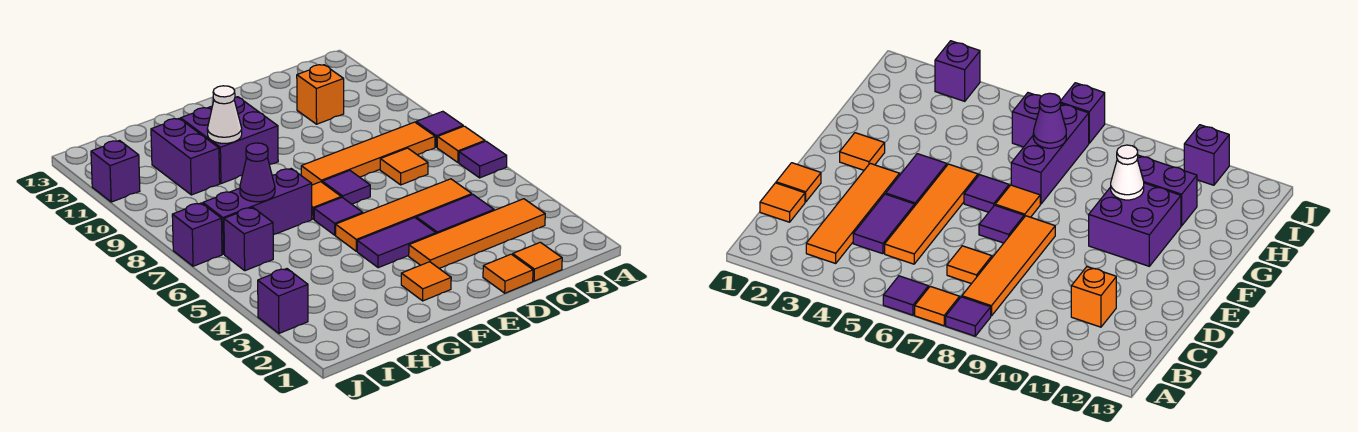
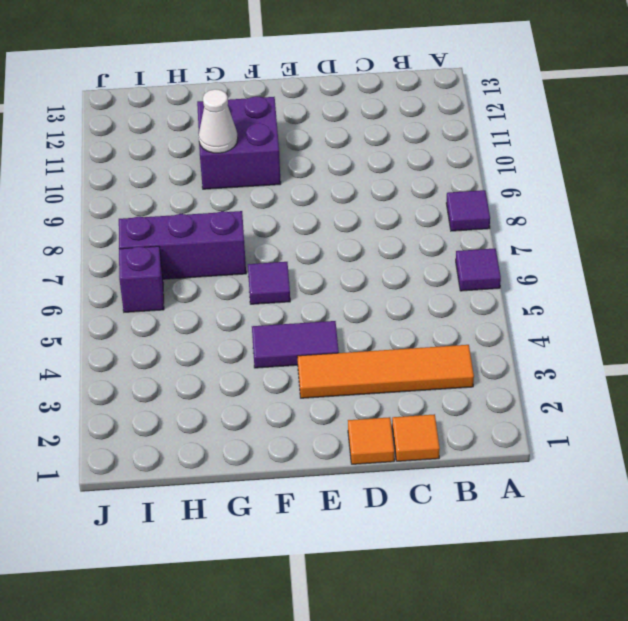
none -> orange 1x1 tile [437,126,485,162]
none -> orange 1x4 tile [301,122,435,185]
none -> purple 1x2 tile [416,195,494,234]

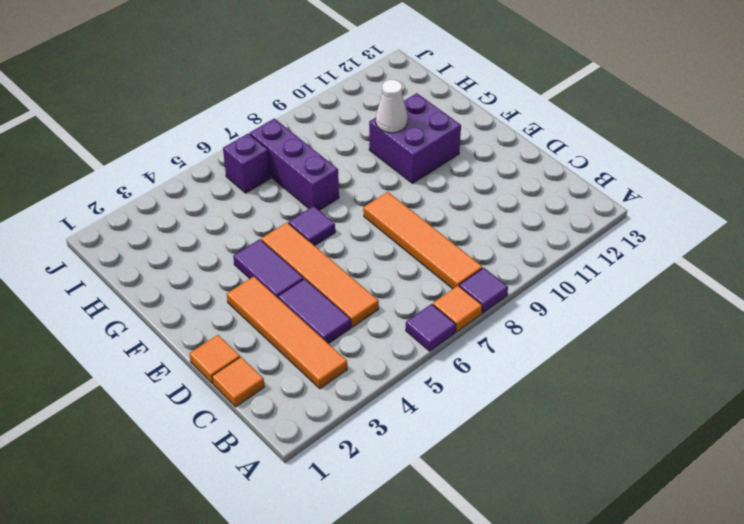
none -> orange 1x1 tile [380,148,428,185]
none -> orange 1x1 brick [297,65,344,124]
none -> purple 1x1 tile [322,171,370,204]

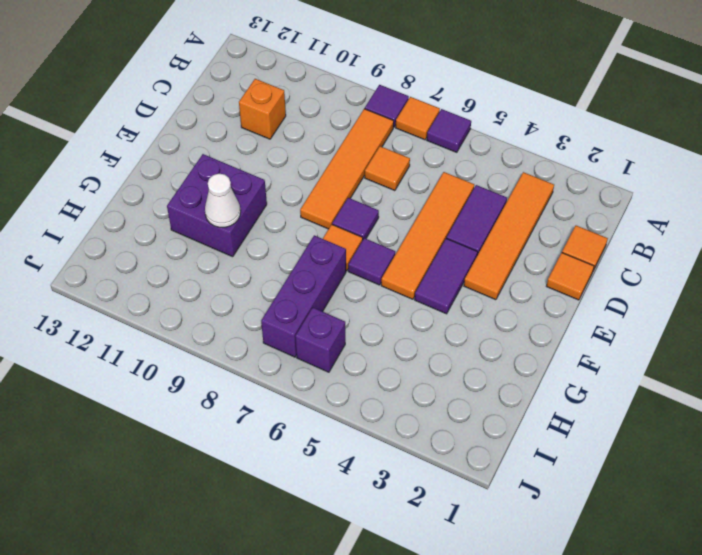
none -> orange 1x1 tile [401,262,451,301]
none -> purple 1x2 brick [151,119,220,195]
none -> purple 1x1 brick [258,269,308,333]

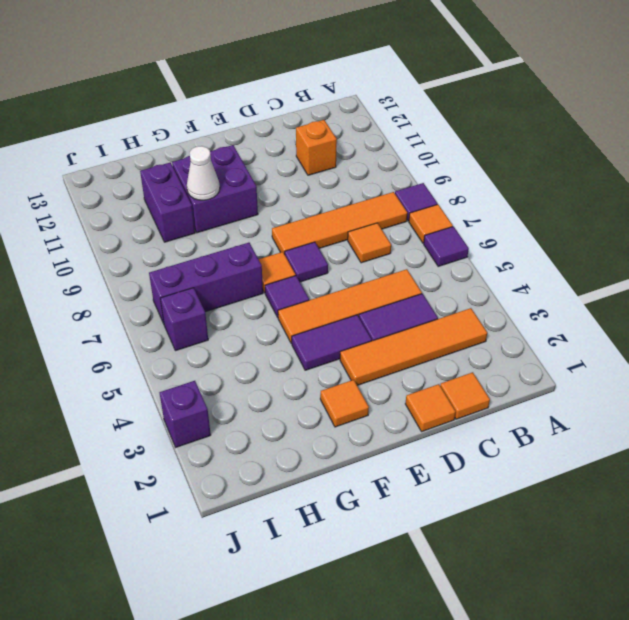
none -> purple 1x1 brick [172,203,222,266]
none -> purple 1x1 brick [91,141,140,202]
none -> purple 1x1 cone [240,143,275,202]

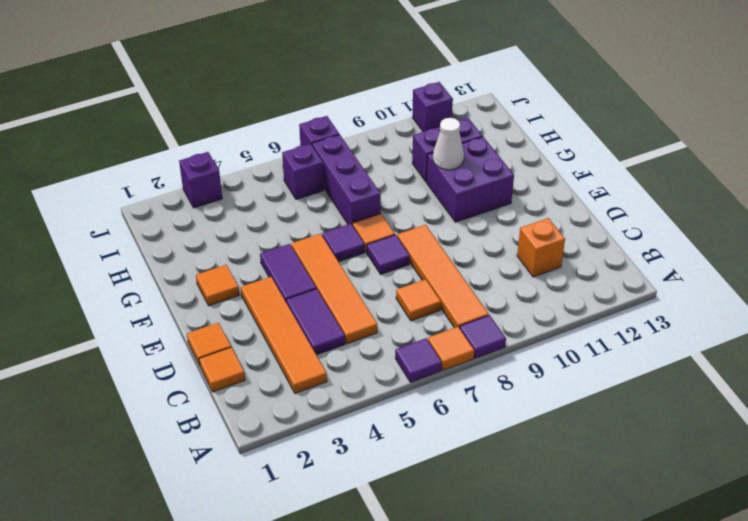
none -> purple 1x1 cone [240,143,275,202]

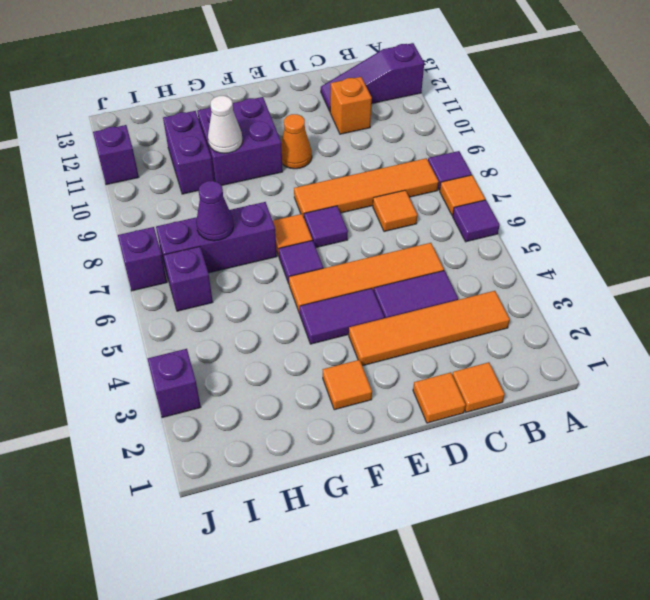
purple 1x3 slope [321,43,424,111] -> none
orange 1x1 cone [281,114,312,169] -> none

